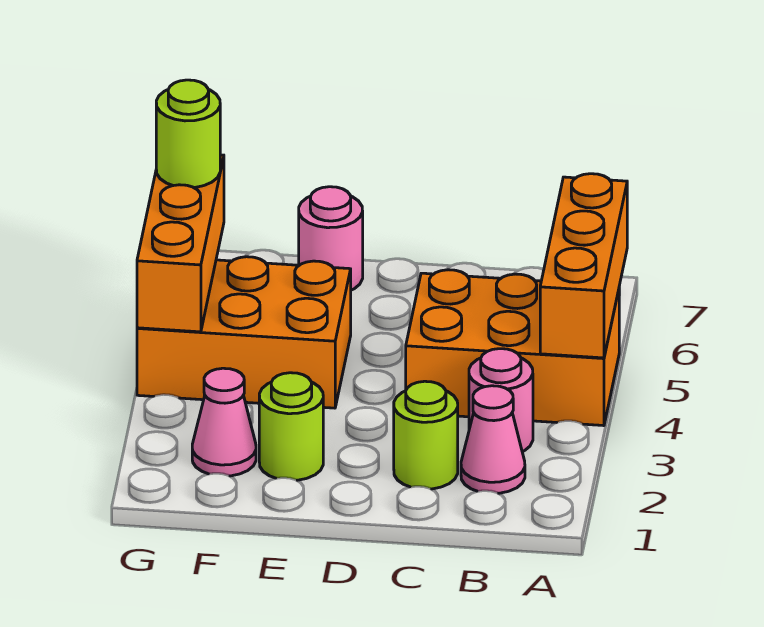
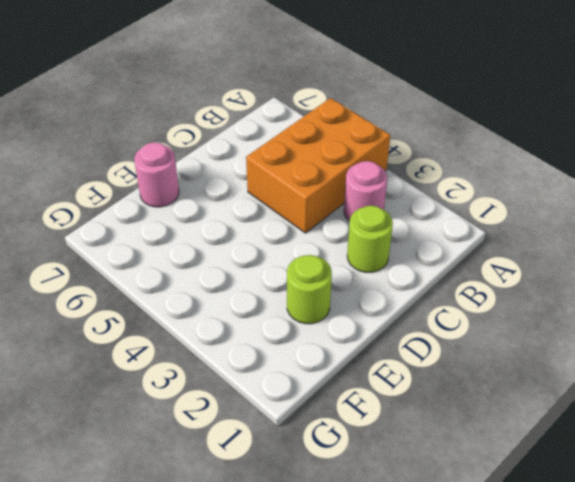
none -> pink 1x1 cone [461,386,525,493]
none -> orange 2x3 brick [137,257,351,408]

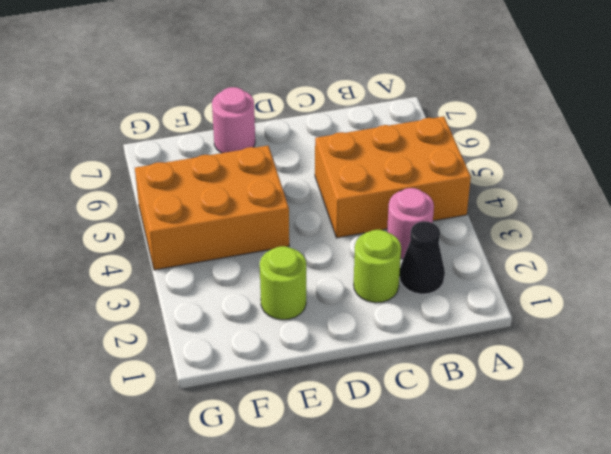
black 1x1 cone [399,221,445,294] -> pink 1x1 cone [461,386,525,493]
none -> pink 1x1 cone [192,368,256,476]
none -> orange 1x3 brick [540,174,627,358]

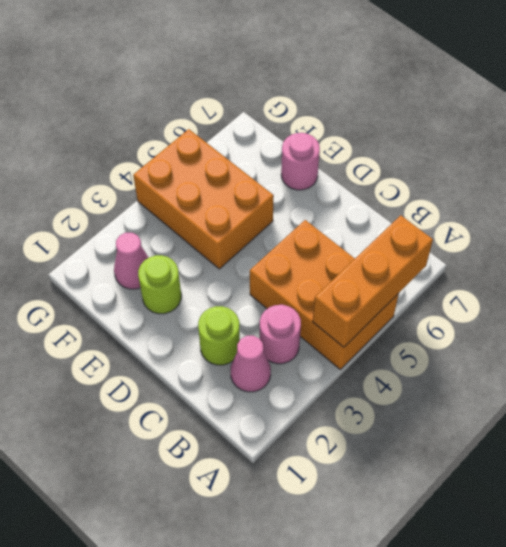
none -> orange 1x3 brick [137,155,224,332]
none -> lime 1x1 round brick [156,80,220,188]

